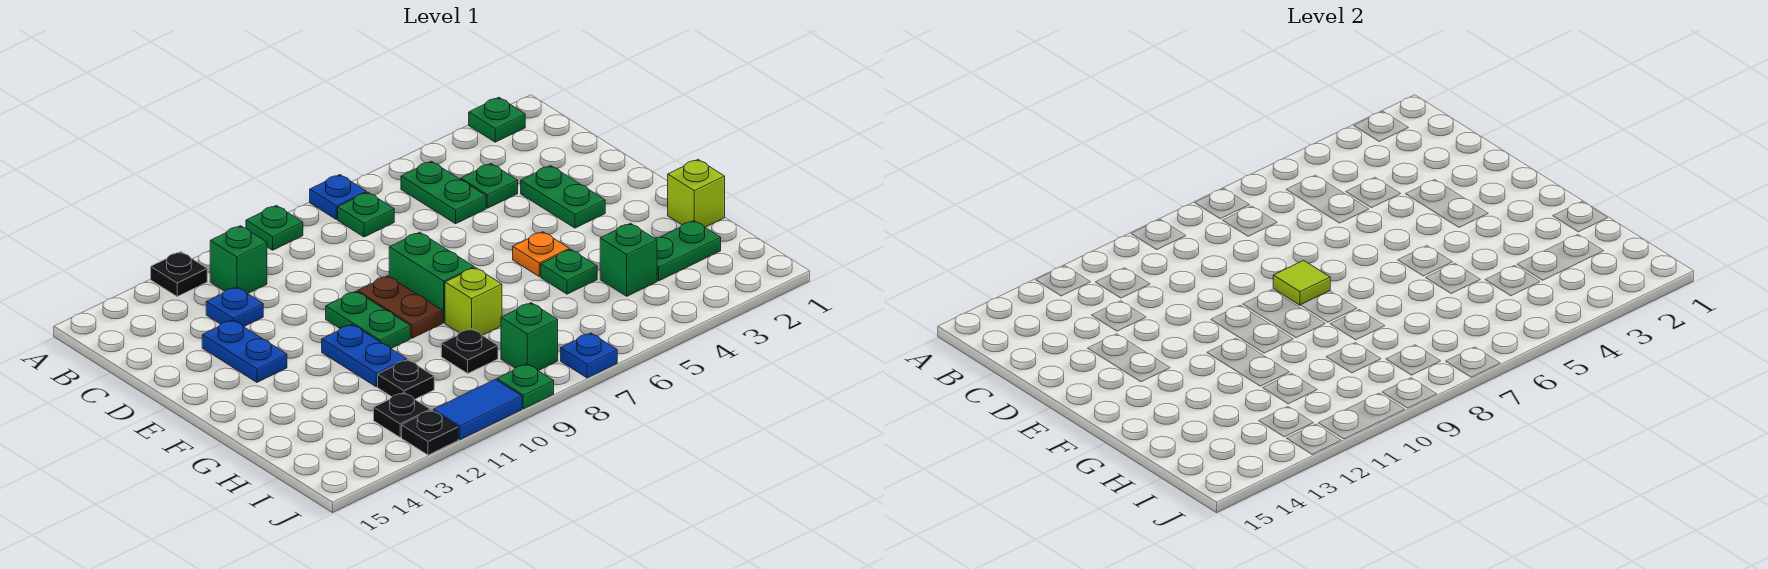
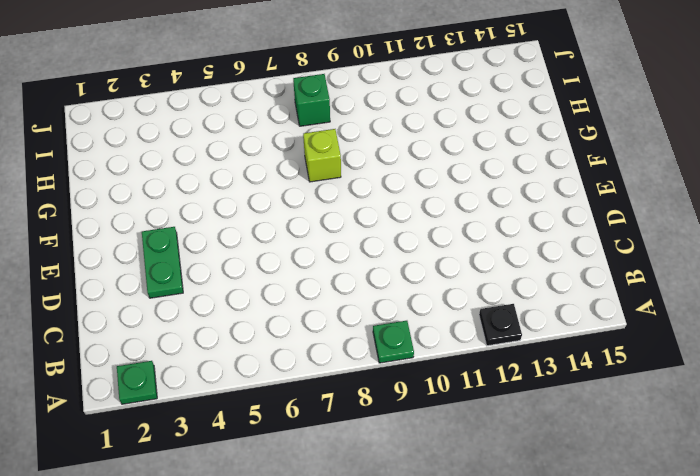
none -> blue 1x1 plate [310,175,366,219]
none -> green 1x2 plate [401,161,486,224]
none -> green 1x1 plate [338,192,394,237]
none -> green 1x1 brick [210,226,267,294]

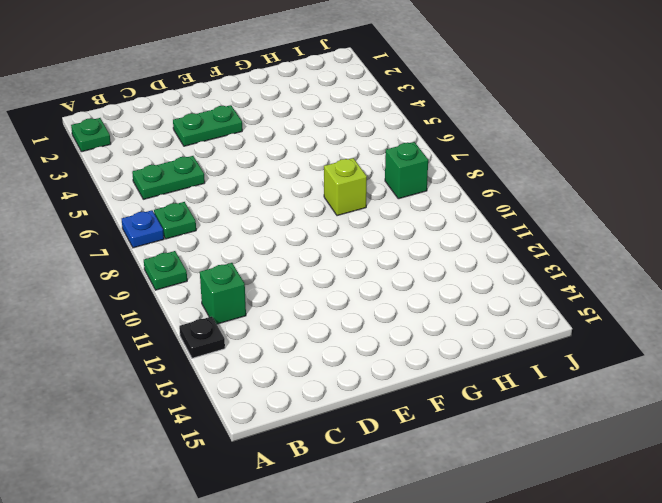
none -> green 1x1 plate [461,164,518,208]
none -> blue 1x1 plate [206,287,263,327]
none -> blue 1x2 plate [202,320,287,382]
none -> green 1x2 brick [389,232,474,323]

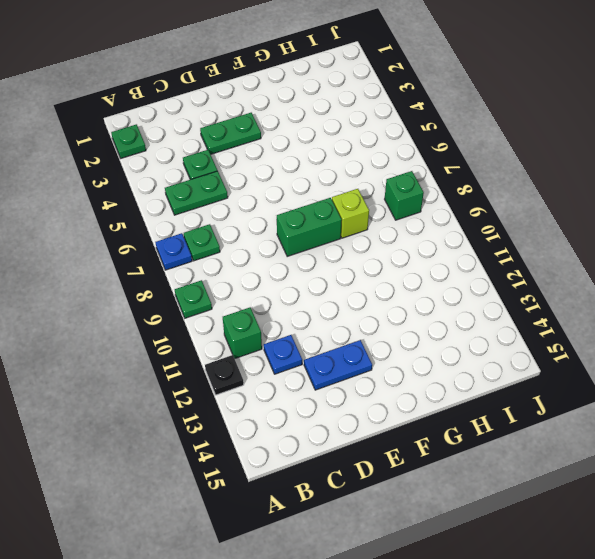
none -> brown 1x2 plate [358,276,442,338]
none -> green 1x2 plate [326,291,410,349]
none -> orange 1x1 plate [513,232,569,276]
none -> blue 1x2 plate [322,324,407,387]

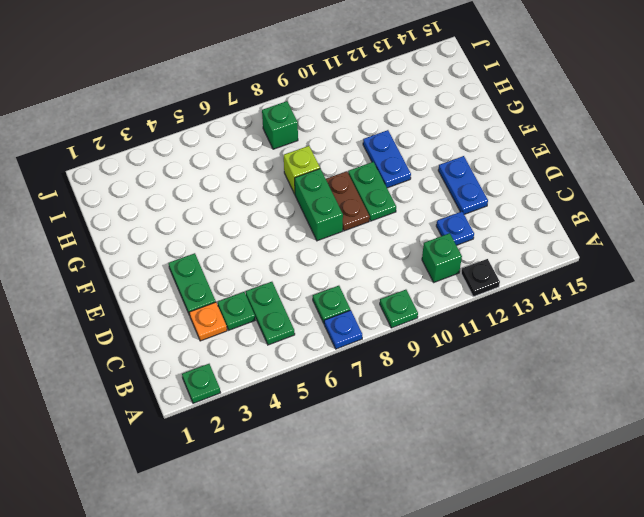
orange 1x1 plate [189,302,227,341] -> orange 1x1 plate moved to [513,232,569,276]
none -> lime 1x1 brick [668,160,725,227]
none -> green 1x1 plate [541,249,597,294]
none -> green 1x2 plate [655,221,721,281]
none -> green 1x1 brick [600,223,657,296]

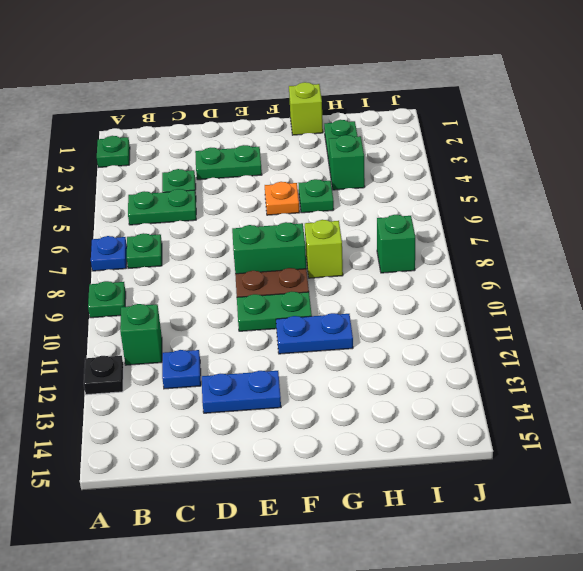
none -> black 1x1 plate [441,329,498,373]
none -> black 1x1 plate [378,360,434,399]
none -> black 1x1 plate [374,393,430,437]
none -> blue 1x1 plate [561,333,617,378]

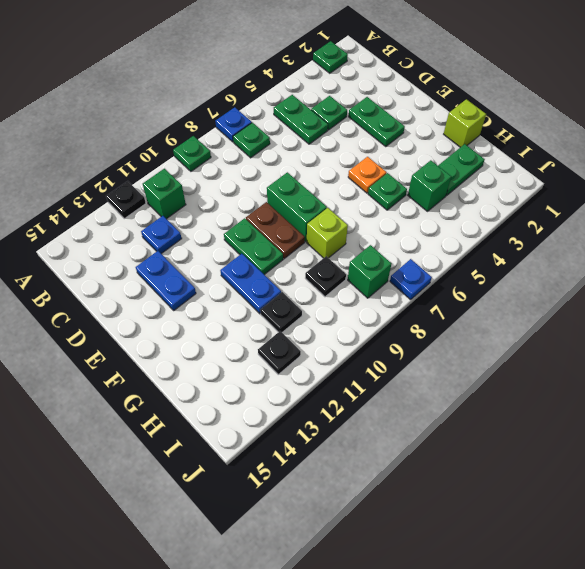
none -> green 1x1 plate [497,364,554,409]
none -> blue 1x2 tile [433,379,522,440]
none -> black 1x1 plate [402,410,458,455]
none -> lime 1x1 tile [1273,260,1330,305]

